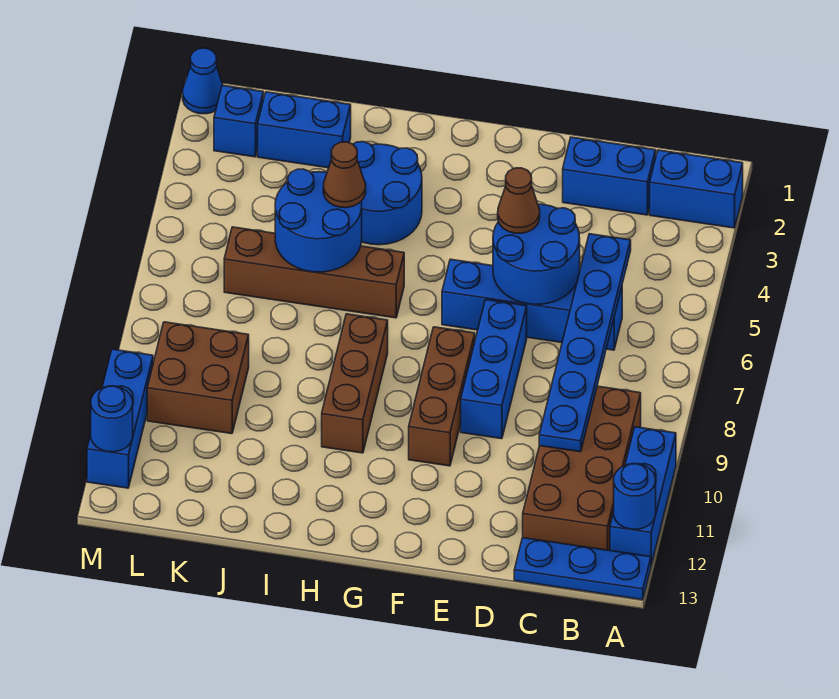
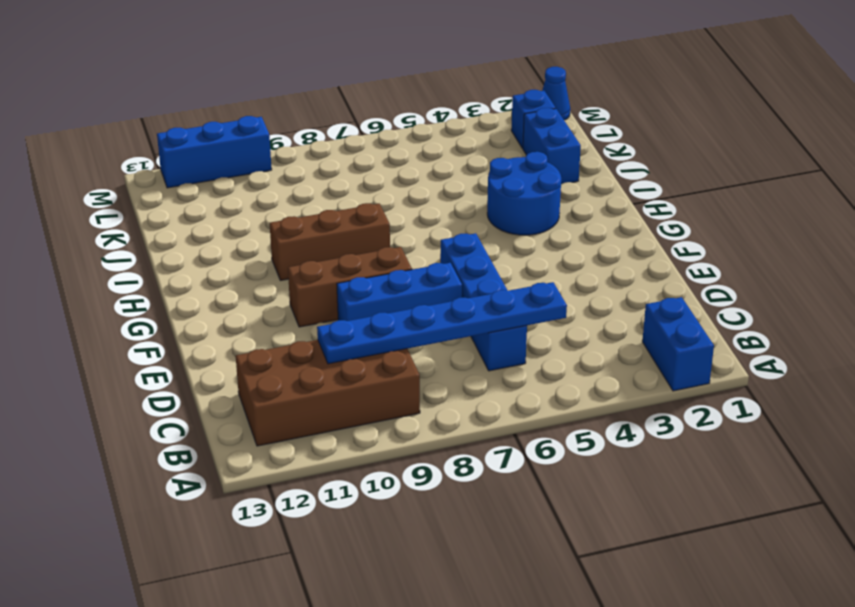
none -> blue 1x3 brick [610,427,676,565]
none -> blue 1x3 plate [514,538,651,600]
none -> blue 1x2 brick [563,137,656,215]

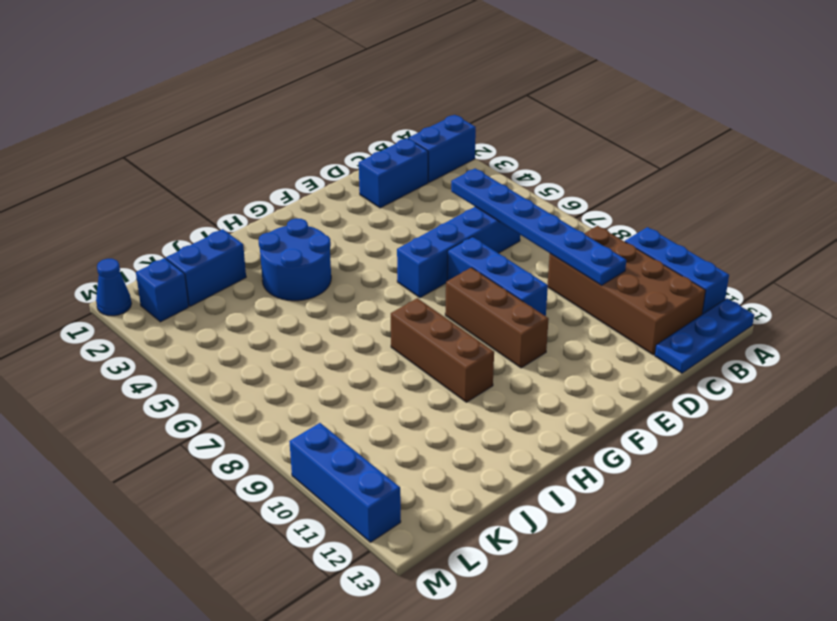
none -> brown 1x4 brick [224,227,404,318]
none -> brown 2x2 brick [147,322,249,434]
none -> blue 1x1 round brick [614,464,656,529]

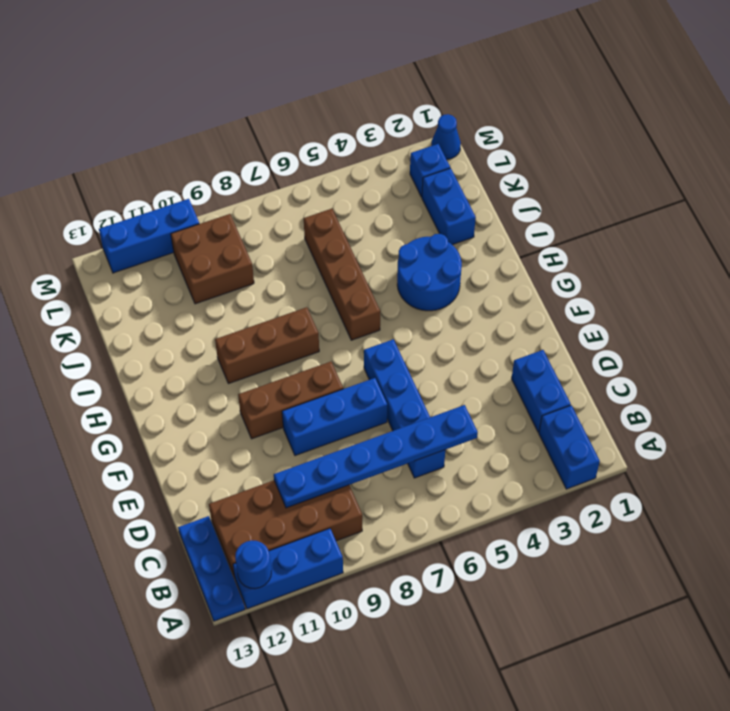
none -> blue 2x2 round brick [493,204,580,304]
none -> blue 2x2 round brick [275,169,362,272]
none -> blue 1x1 round brick [91,386,133,452]

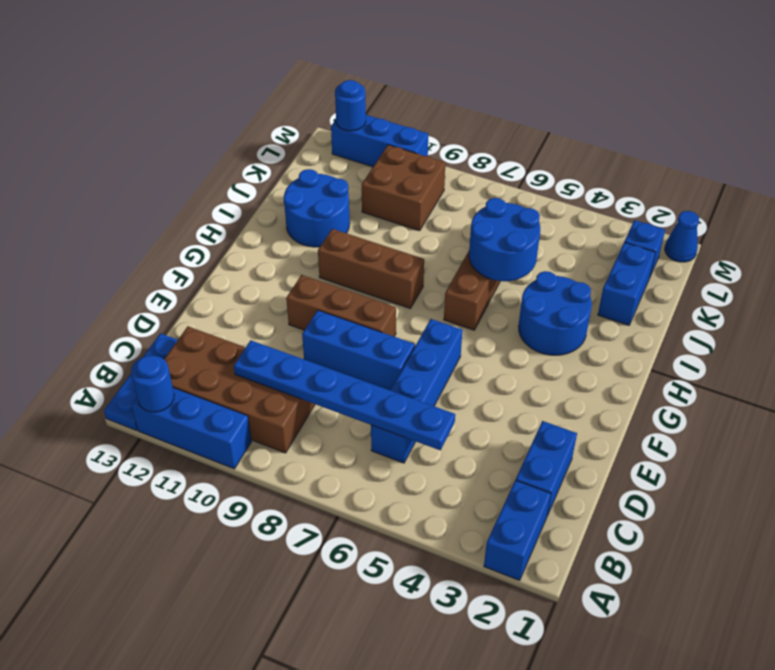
blue 2x2 round brick [284,169,350,247] -> blue 2x2 round brick moved to [493,204,580,304]
none -> brown 1x1 cone [498,168,540,233]
none -> brown 1x1 cone [323,142,365,208]

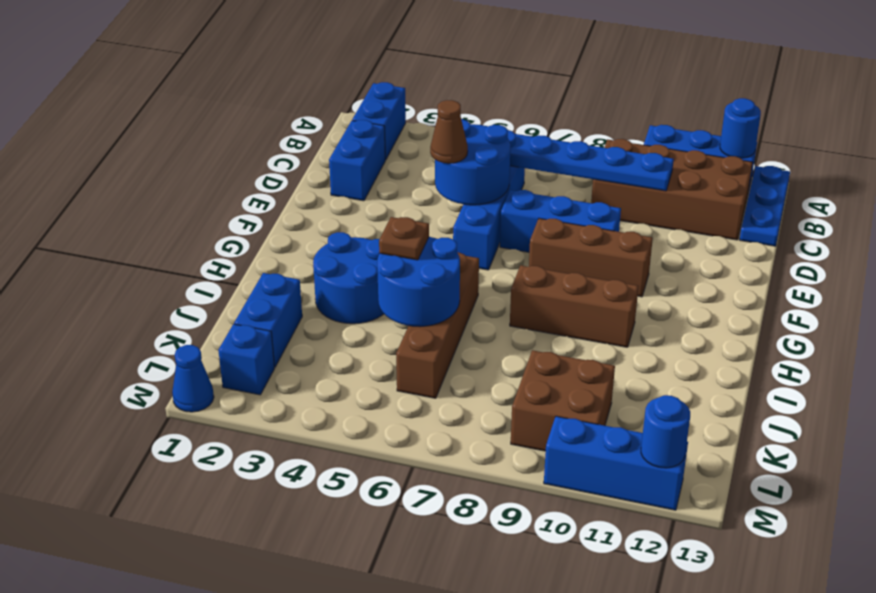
brown 1x1 plate [379,217,429,260] -> brown 1x1 cone [323,142,365,208]

